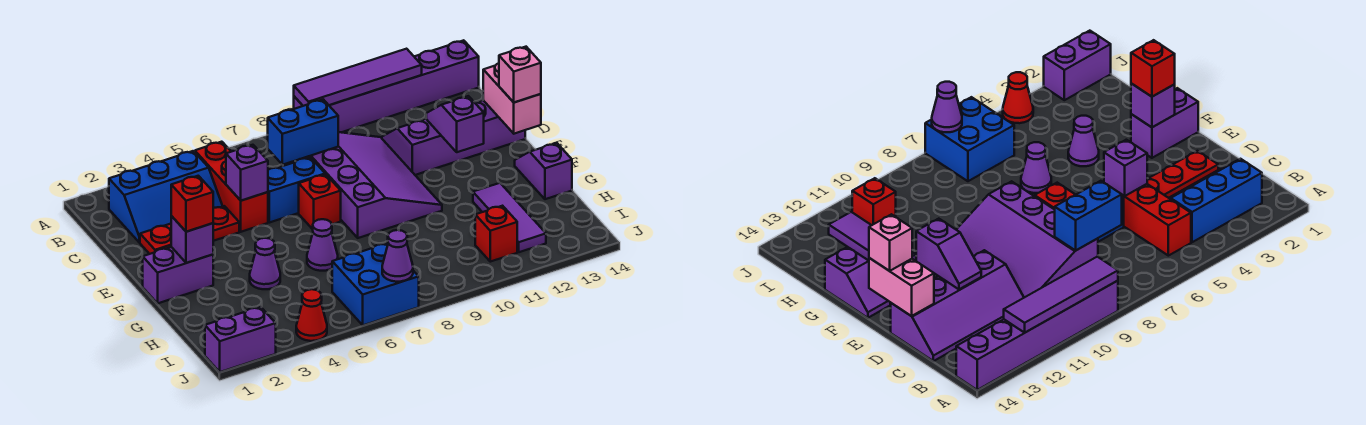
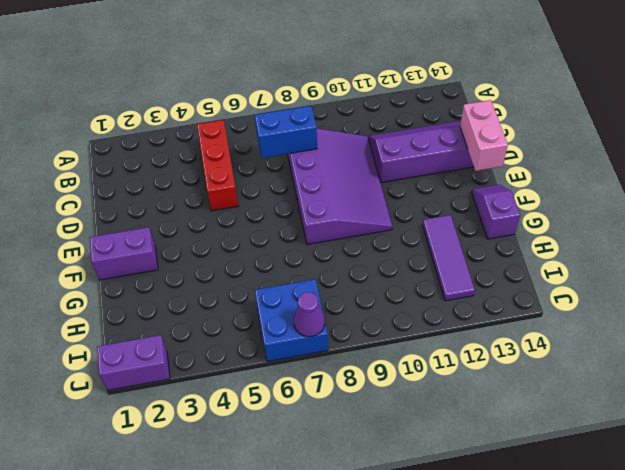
none -> purple 1x6 brick [294,40,479,132]
none -> blue 2x3 slope [109,151,223,243]
none -> red 1x3 plate [140,206,239,254]

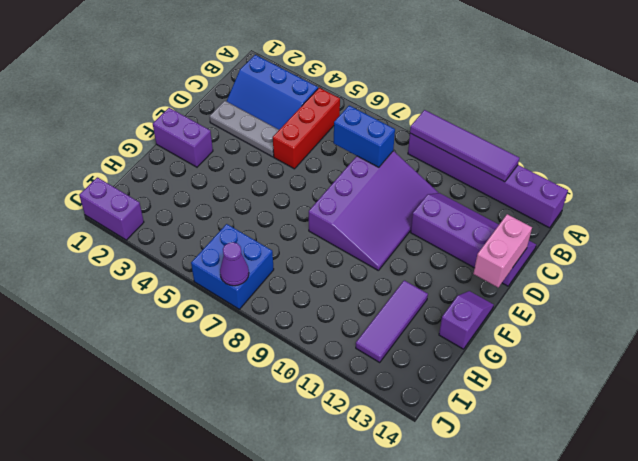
grey 1x3 plate [209,101,279,157] -> red 1x3 plate [140,206,239,254]
none -> blue 1x2 brick [268,157,325,223]
none -> red 1x1 brick [299,174,341,229]
none -> purple 1x1 cone [250,238,280,289]

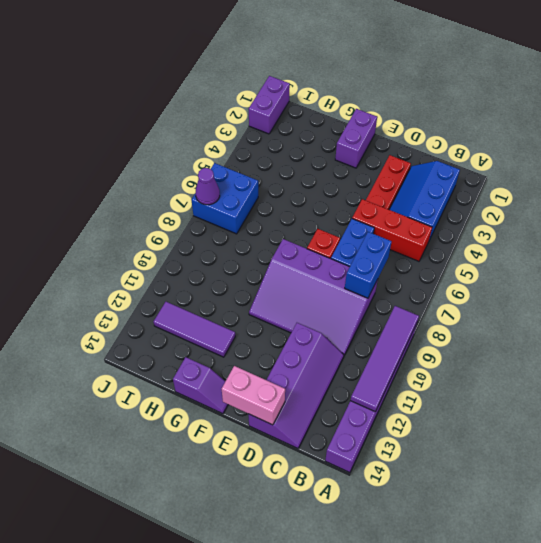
none -> purple 1x1 cone [250,238,280,289]
none -> purple 1x1 cone [307,219,338,271]
none -> red 1x1 brick [475,206,517,262]

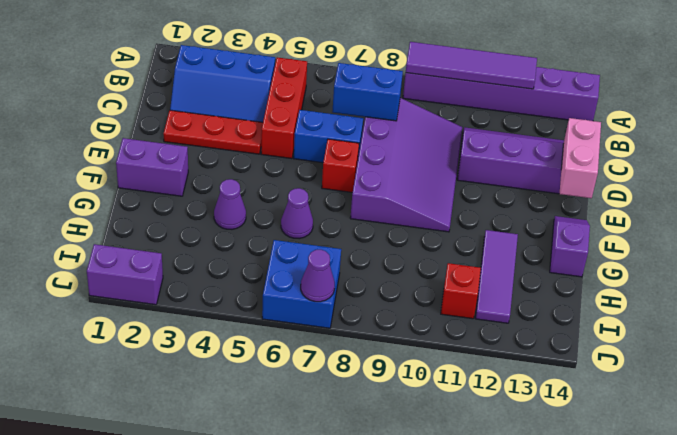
none -> red 1x1 cone [296,289,327,341]
none -> purple 1x1 brick [226,145,268,201]
none -> purple 1x2 slope [426,96,484,152]

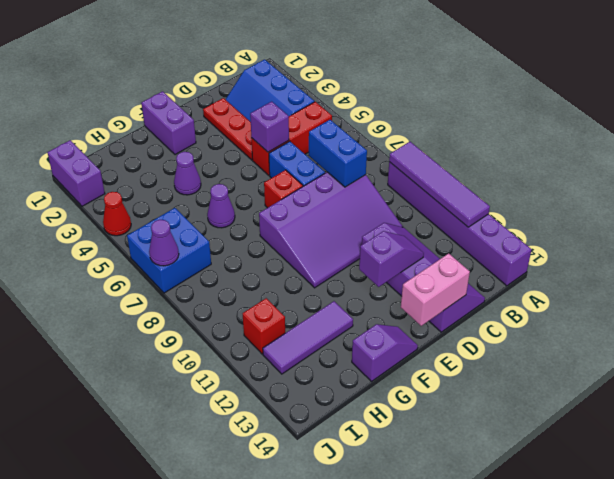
none -> purple 1x1 brick [171,216,213,263]
none -> pink 1x1 brick [499,47,541,102]
none -> red 1x1 brick [171,176,213,232]

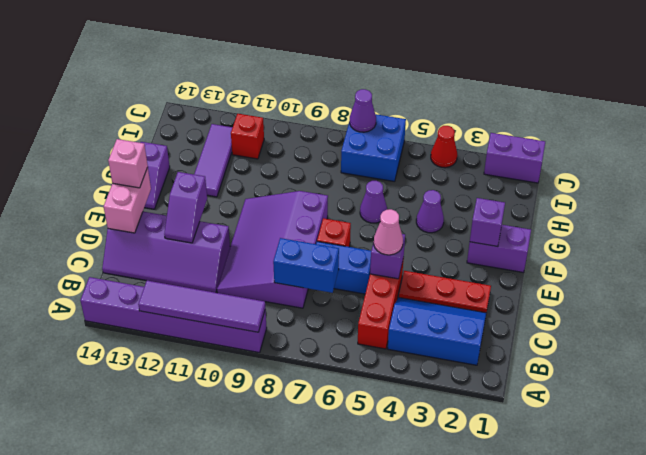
pink 1x1 cone [374,209,403,255] -> none
none -> red 1x1 brick [171,176,213,232]

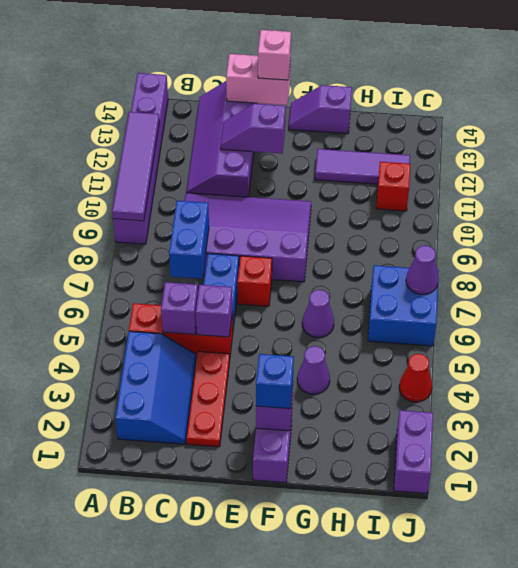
purple 1x1 brick [161,282,198,335] -> none
blue 1x1 brick [256,354,294,409] -> red 1x1 brick [171,176,213,232]

